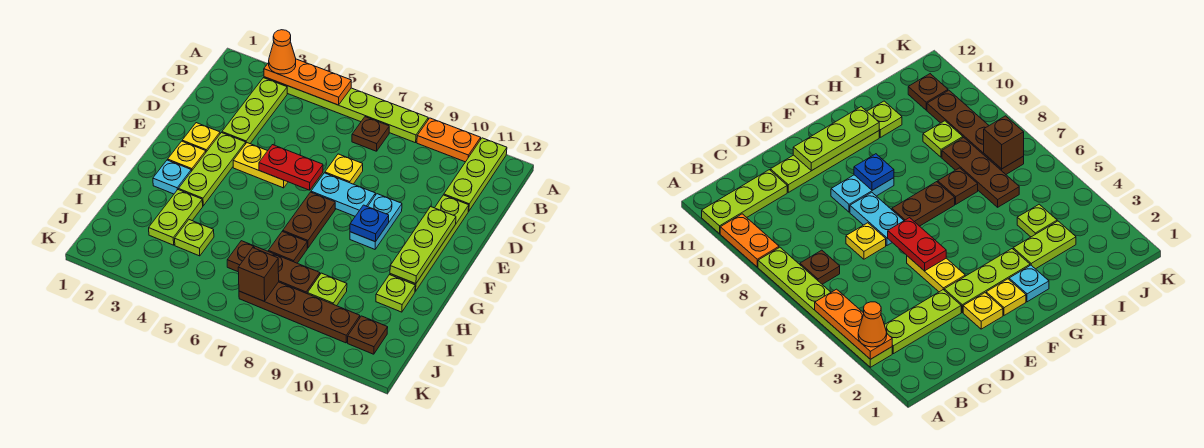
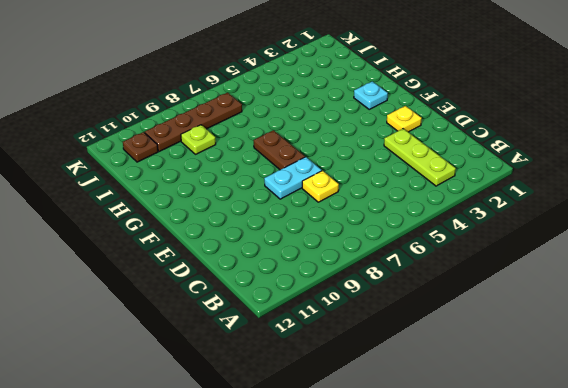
none -> lime 1x6 plate [264,77,428,143]
none -> orange 1x2 plate [417,118,481,162]
none -> lime 1x3 plate [444,138,507,211]

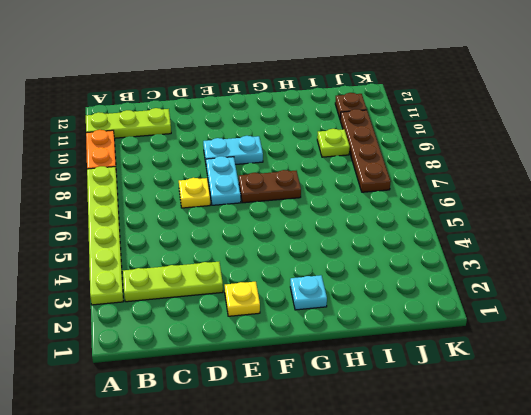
none -> brown 1x1 plate [352,117,389,151]
none -> lime 1x4 plate [390,195,469,291]
none -> lime 1x3 plate [179,133,246,206]

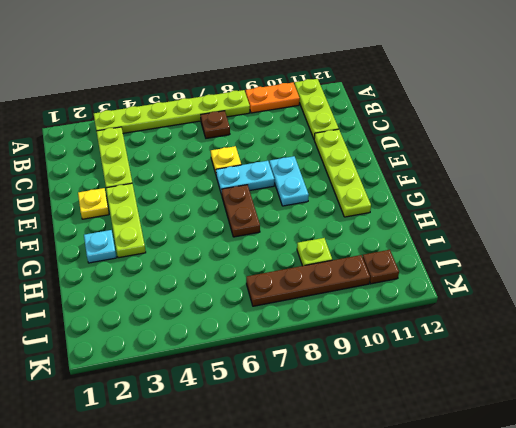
none -> yellow 1x2 plate [233,143,288,188]
none -> yellow 1x1 plate [168,141,206,171]
none -> lime 1x2 plate [149,190,203,245]

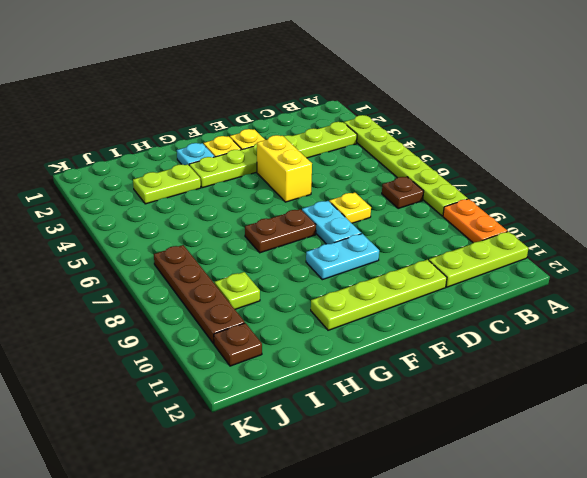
yellow 1x2 brick [257,135,312,202] -> yellow 1x2 plate [233,143,288,188]
none -> brown 1x1 plate [268,231,307,263]
none -> lime 1x1 plate [376,275,415,312]
none -> lime 1x1 plate [175,220,214,256]

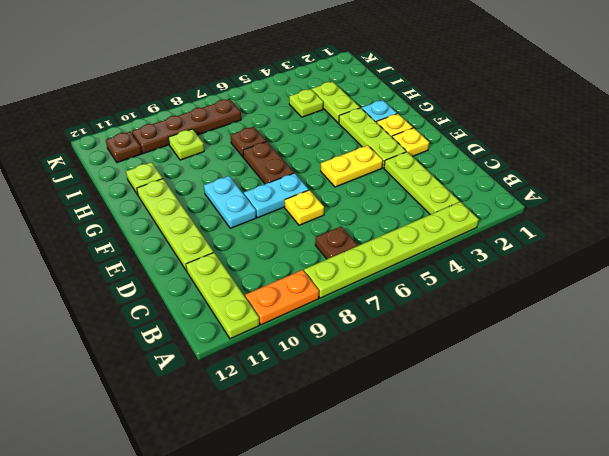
none -> brown 1x3 plate [227,241,320,294]
none -> orange 1x3 plate [264,59,351,105]
none -> red 1x2 plate [259,145,323,190]

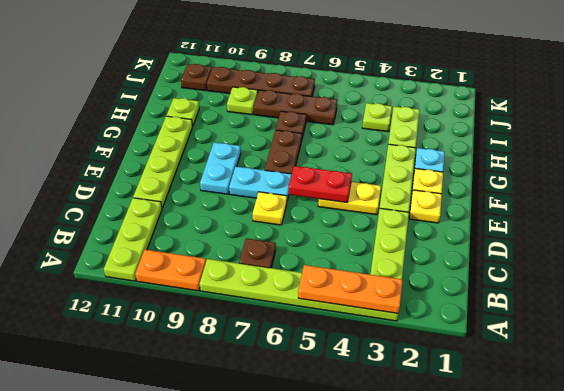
none -> lime 1x3 plate [390,207,456,284]
none -> blue 1x1 plate [350,205,389,242]
none -> brown 1x1 brick [238,248,279,301]

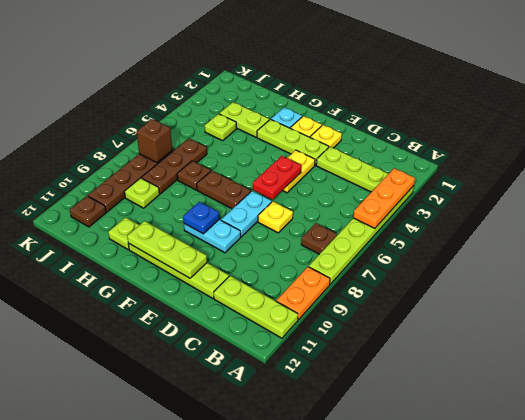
none -> orange 1x1 cone [269,30,296,74]

